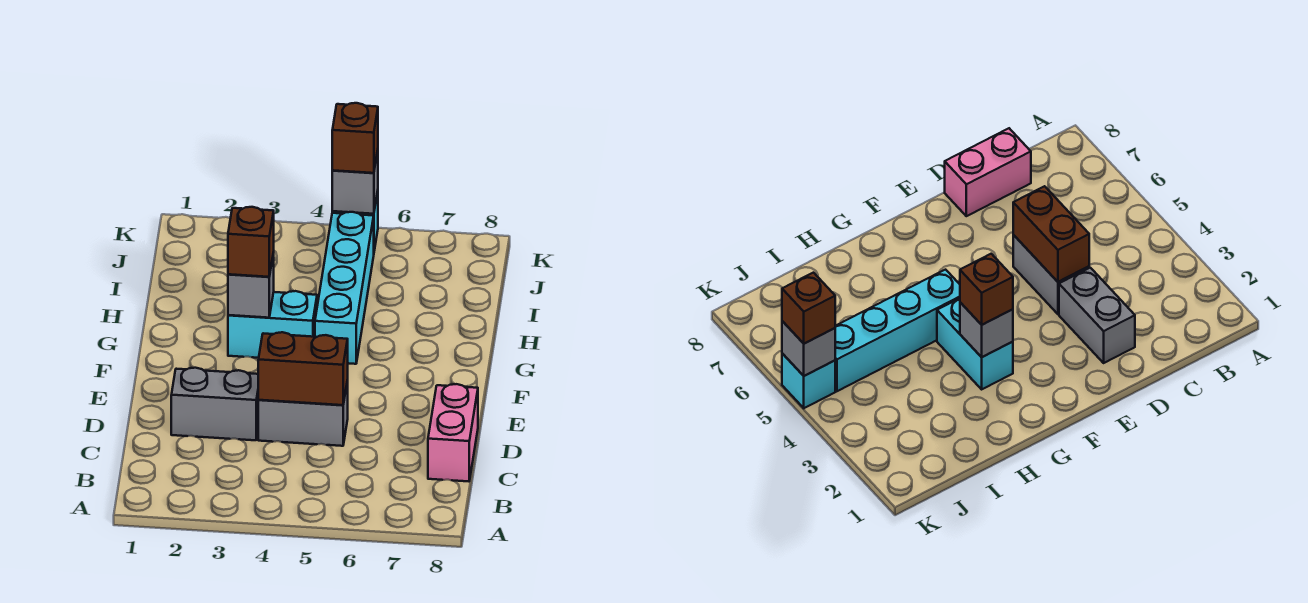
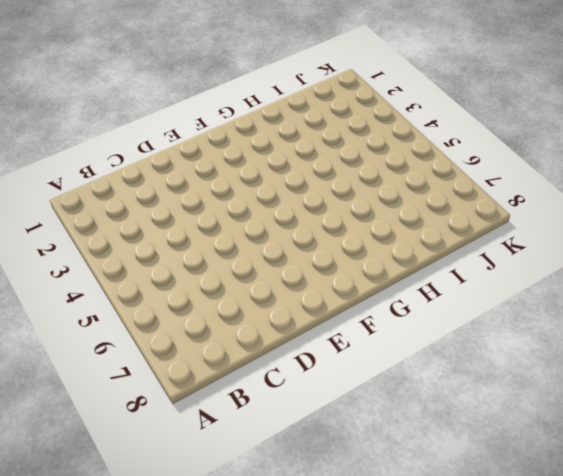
none -> pink 1x2 brick [428,384,478,481]
none -> grey 1x2 brick [171,368,258,440]

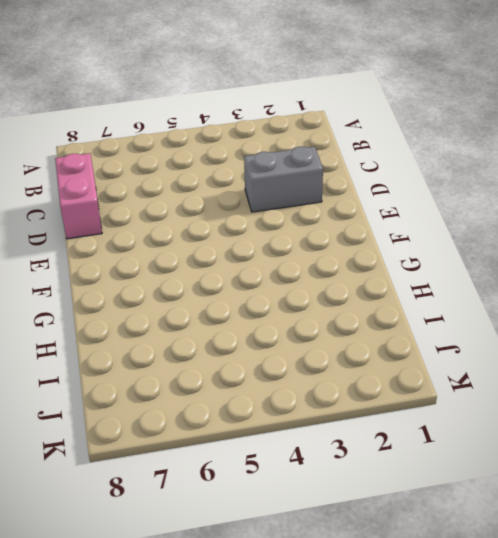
none -> grey 1x2 brick [258,380,348,446]
none -> cyan 1x2 brick [228,291,317,358]

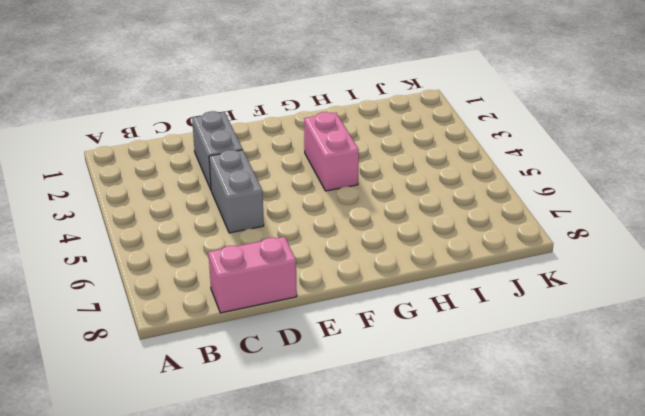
pink 1x2 brick [304,112,359,191] -> cyan 1x2 brick [228,291,317,358]
none -> cyan 1x4 brick [315,212,374,364]
none -> cyan 1x1 brick [782,353,835,408]

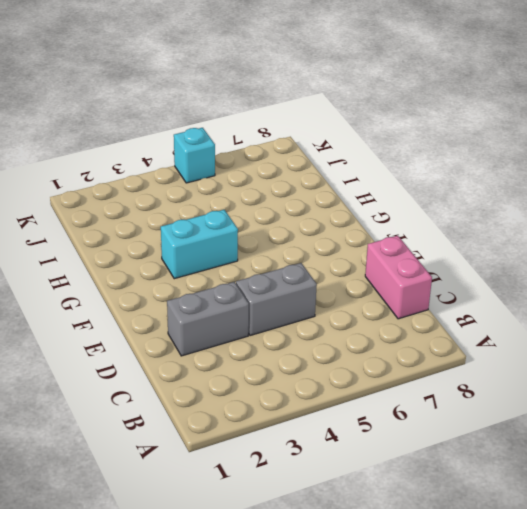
none -> cyan 1x4 brick [315,212,374,364]
none -> brown 1x2 brick [258,332,348,405]

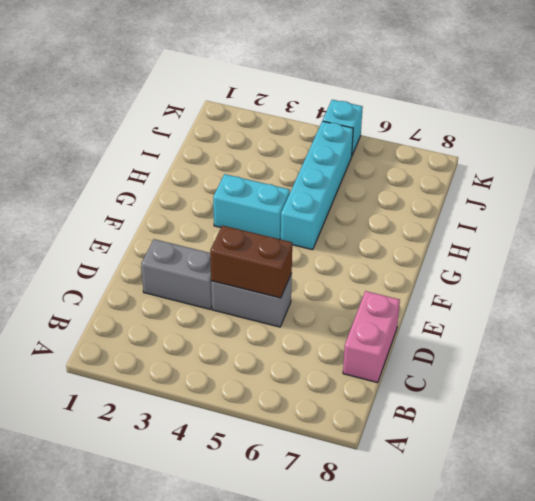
none -> grey 1x1 brick [228,252,274,318]
none -> grey 1x1 brick [332,150,378,214]

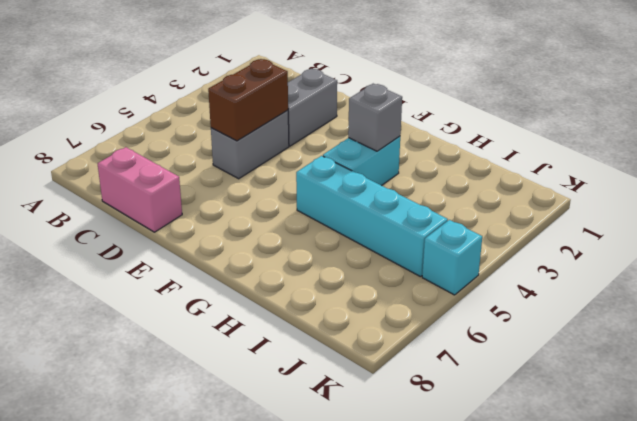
none -> grey 1x1 brick [332,150,378,214]
none -> brown 1x1 brick [228,207,274,277]

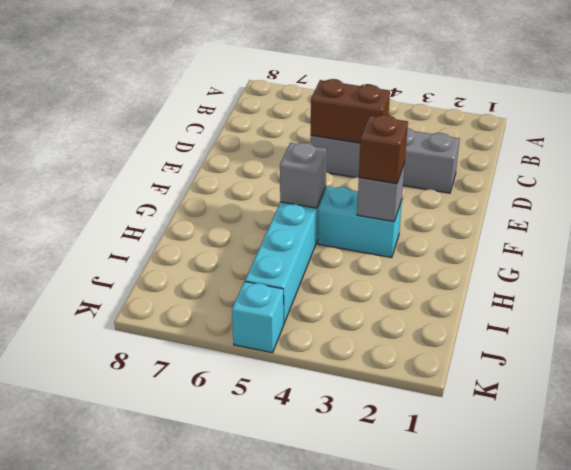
grey 1x1 brick [280,143,327,208] -> grey 1x1 brick moved to [332,150,378,214]
none -> pink 1x2 brick [428,384,478,481]
none -> brown 1x1 brick [332,103,378,173]

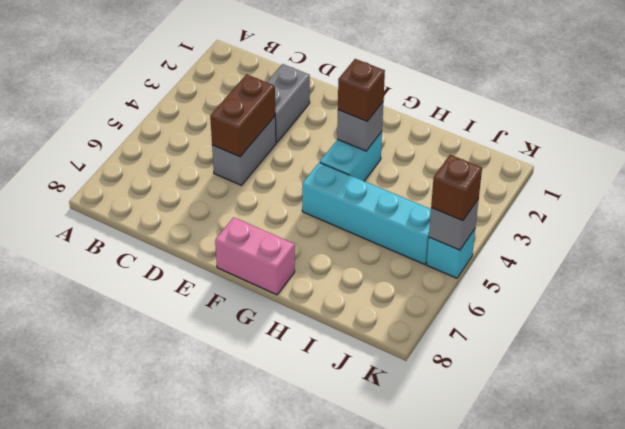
pink 1x2 brick [215,217,295,295] -> pink 1x2 brick moved to [428,384,478,481]

